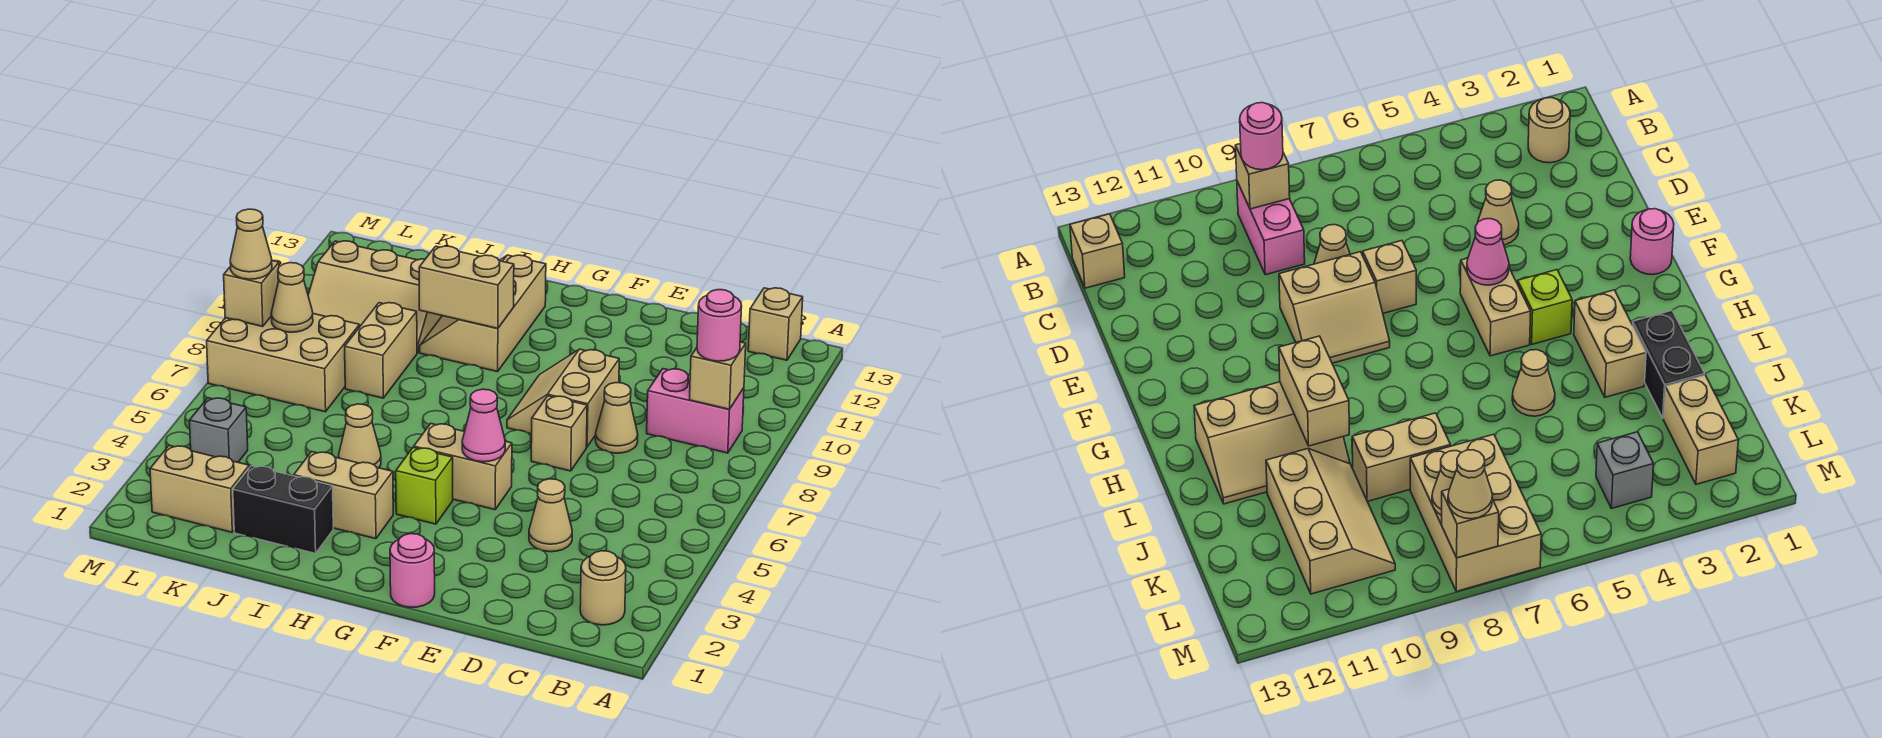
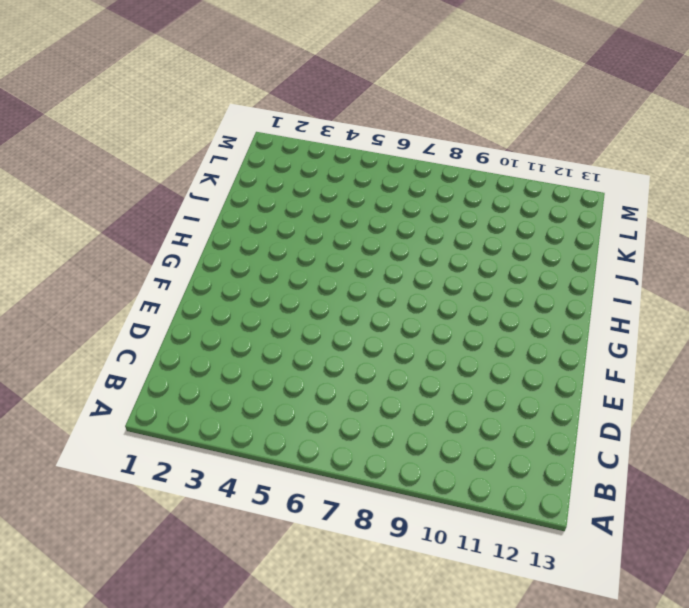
none -> tan 1x1 round brick [580,551,626,625]
none -> pink 1x2 brick [647,369,744,453]
none -> tan 1x1 brick [748,288,803,360]

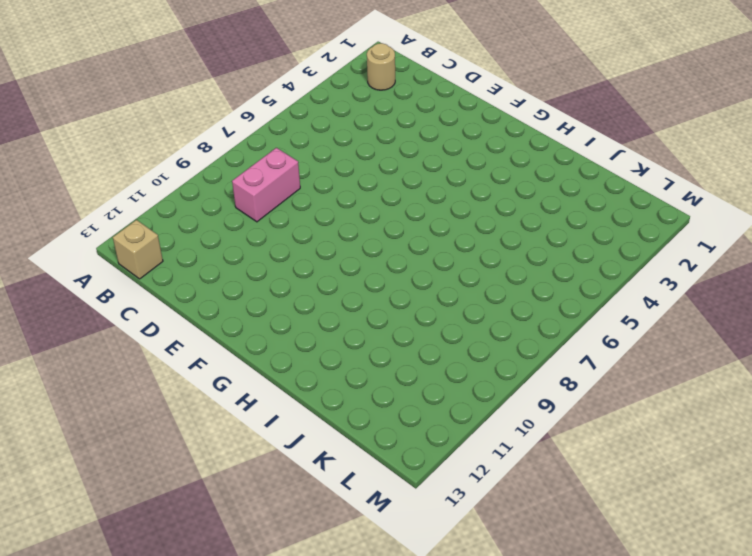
pink 1x2 brick [232,148,300,222] -> pink 1x2 brick turned to [647,369,744,453]
none -> tan 1x1 cone [529,479,572,552]
none -> tan 1x1 cone [595,383,638,453]
none -> tan 1x1 brick [531,396,587,471]

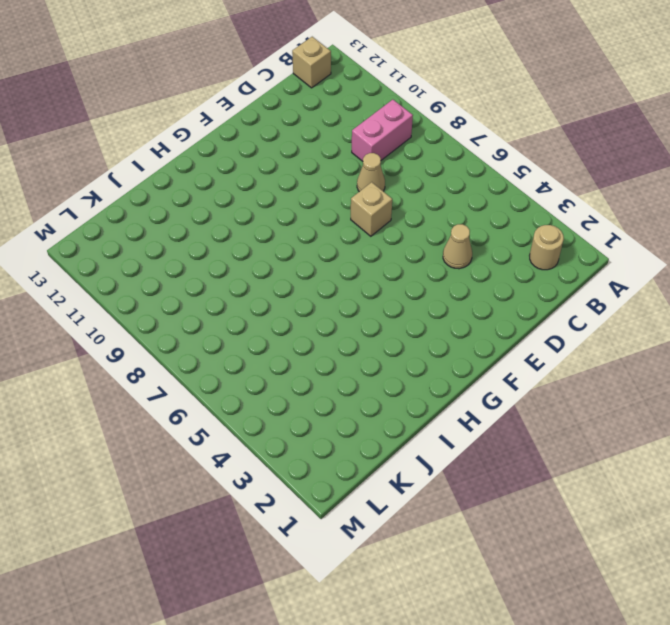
none -> tan 2x2 slope [507,349,619,447]
none -> pink 1x1 round brick [390,534,435,607]
none -> tan 1x2 brick [414,424,512,510]

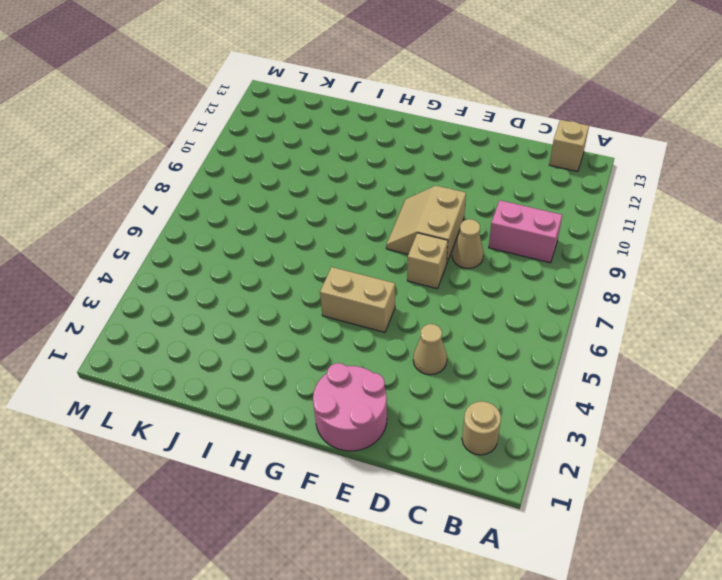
pink 2x2 round brick [313,363,387,451] -> pink 1x1 round brick [390,534,435,607]
none -> lime 1x1 brick [396,447,453,524]
none -> tan 1x2 brick [294,452,393,539]
none -> tan 2x3 slope [420,255,546,372]

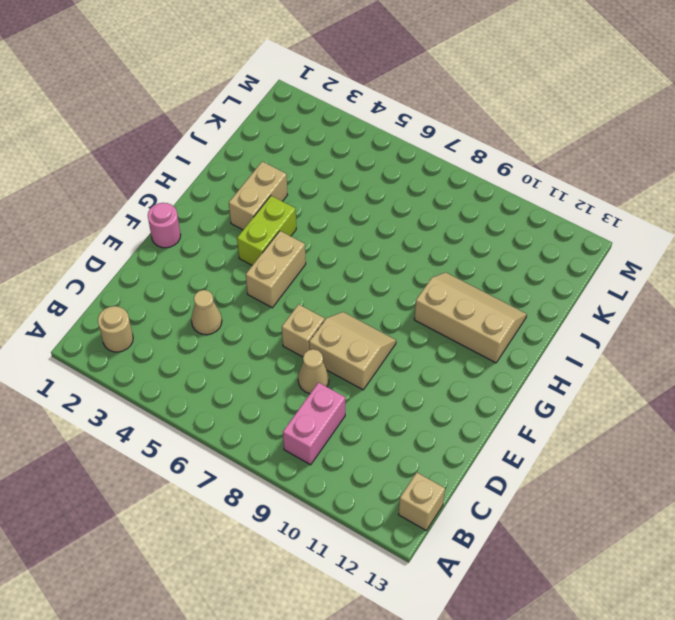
lime 1x2 brick [237,196,296,265] -> lime 1x1 brick [396,447,453,524]
none -> black 1x2 brick [233,466,333,553]
none -> tan 1x1 cone [339,404,381,468]
none -> tan 1x2 brick [345,303,417,398]

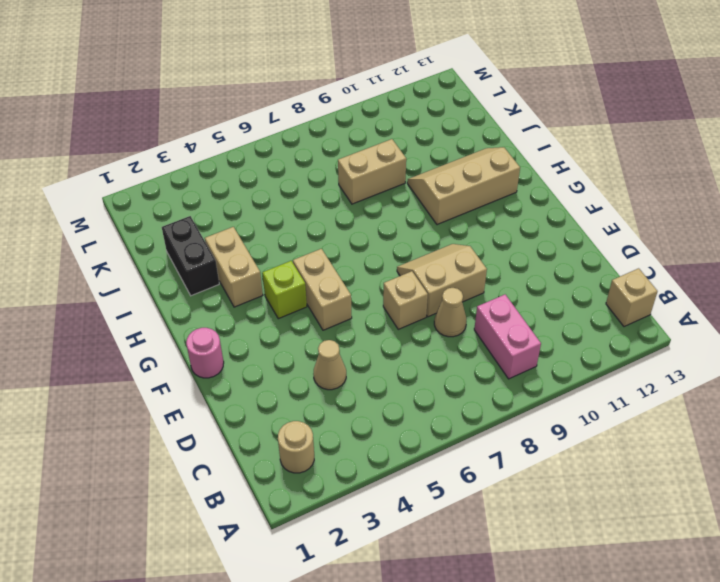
none -> tan 1x1 cone [339,404,381,468]
none -> tan 2x3 slope [308,241,442,353]
none -> tan 1x2 brick [150,445,249,532]

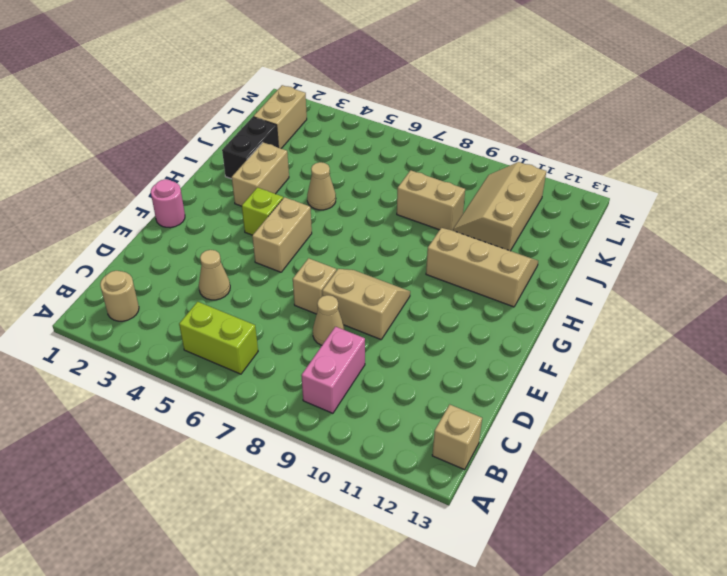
lime 1x2 brick [179,302,258,374] -> none
none -> tan 2x3 brick [207,314,360,412]
none -> grey 1x1 brick [189,398,248,462]
none -> tan 1x1 brick [690,342,746,409]

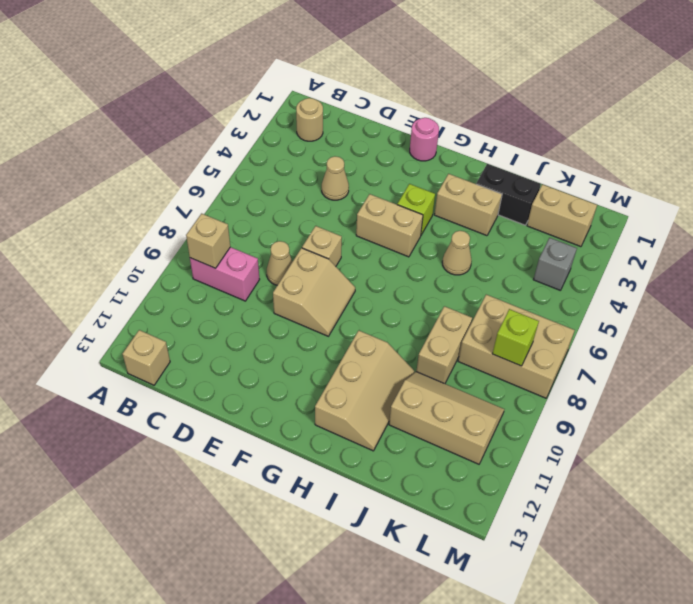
lime 1x1 brick [492,309,539,366] -> tan 1x1 cone [271,263,313,332]
none -> pink 1x1 cone [462,389,505,462]
none -> tan 1x2 brick [419,246,514,328]
none -> tan 1x1 brick [224,261,279,326]

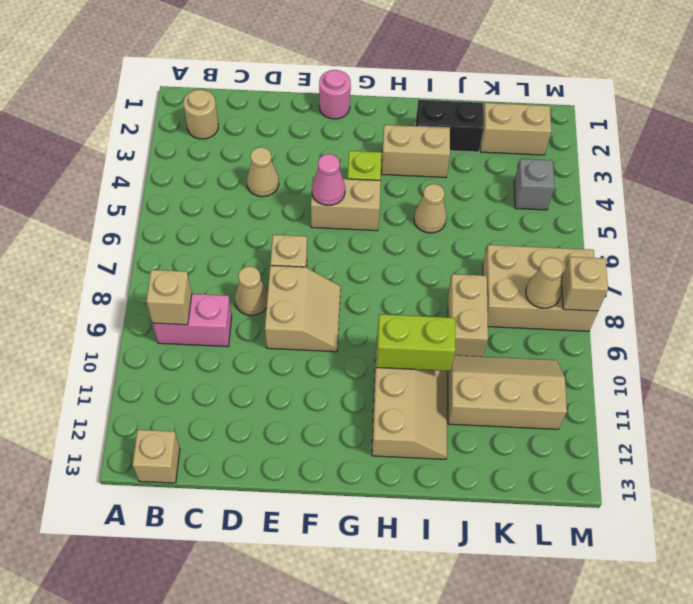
lime 1x2 brick [376,314,455,371] -> tan 1x2 brick [419,246,514,328]
none -> pink 1x1 round brick [697,290,742,361]
none -> tan 1x1 cone [230,209,272,279]

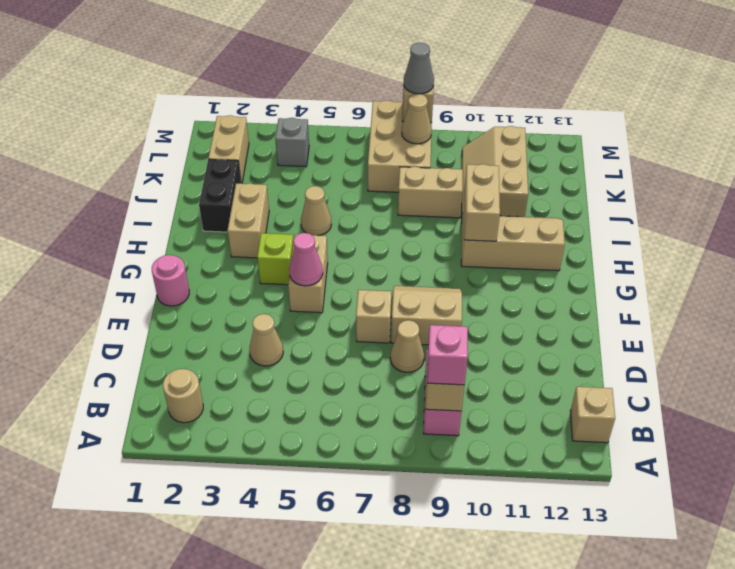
pink 1x1 brick [427,325,468,385] -> pink 1x1 round brick [697,290,742,361]
grey 1x1 cone [404,43,434,94] -> tan 1x1 cone [230,209,272,279]

